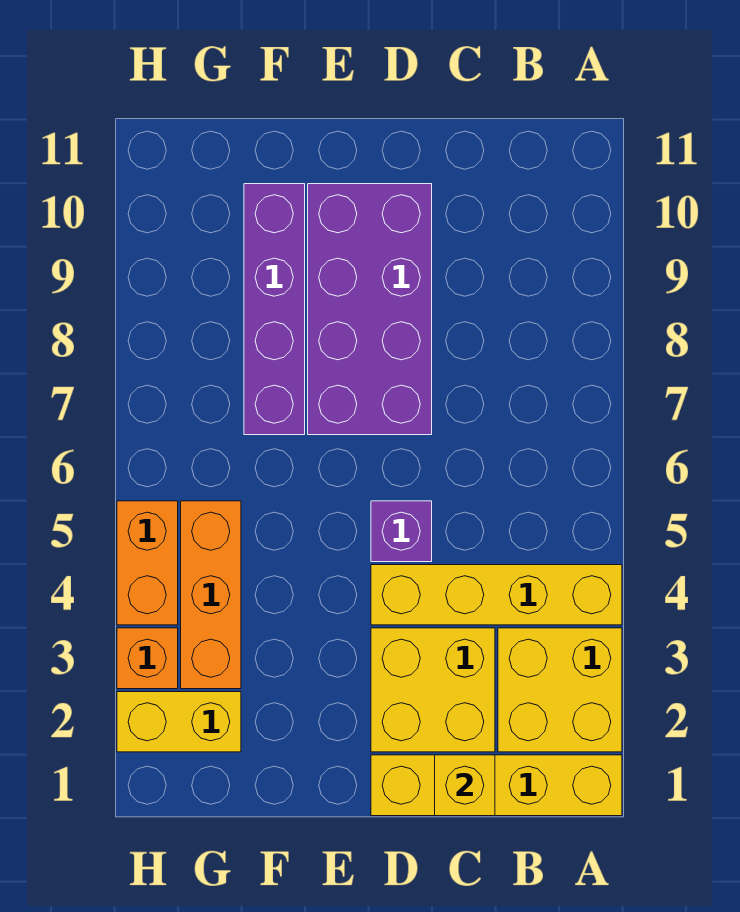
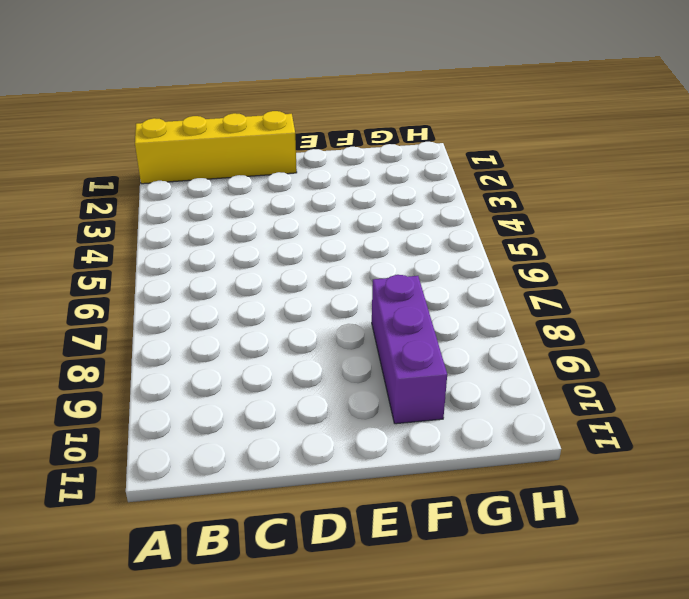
purple 1x3 brick [372,275,447,424] -> purple 1x4 brick [244,184,305,435]
none -> yellow 2x2 brick [498,628,622,752]
none -> yellow 1x4 brick [371,565,622,625]
none -> yellow 2x2 brick [371,628,495,752]

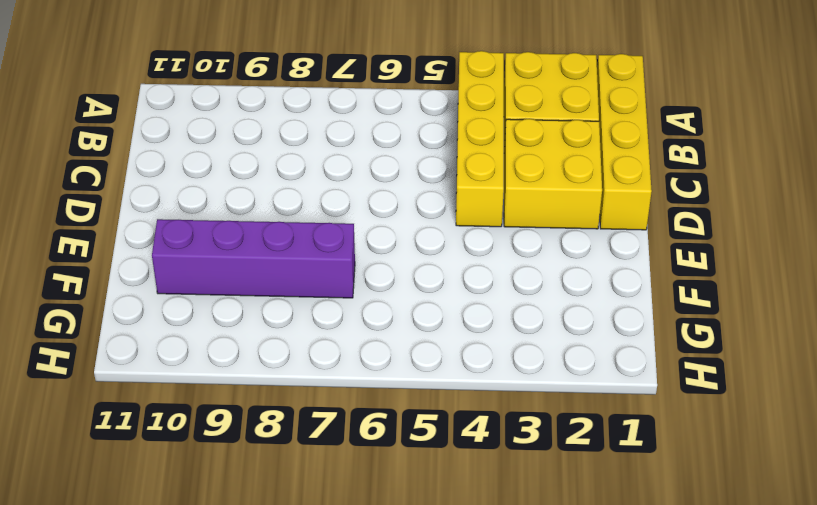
none -> purple 1x1 brick [371,501,432,562]
none -> purple 2x4 brick [308,184,432,435]
none -> yellow 1x2 brick [117,692,241,752]

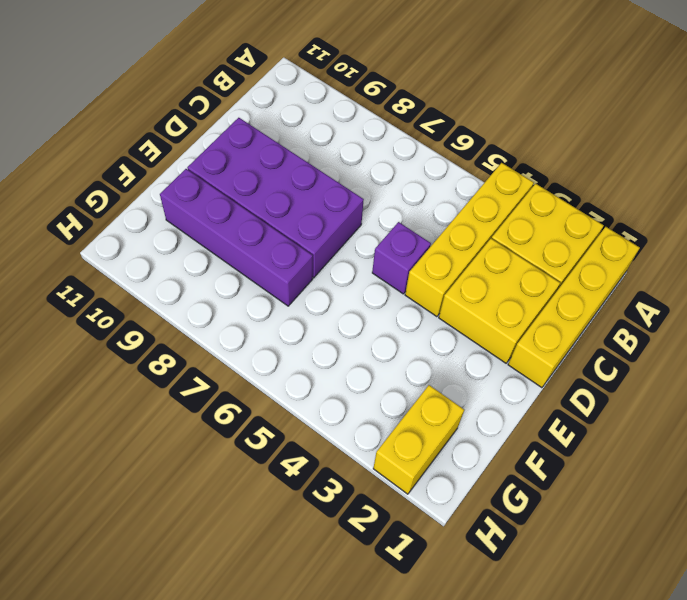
none -> orange 1x3 brick [181,501,241,689]
none -> orange 1x1 brick [117,628,178,689]
none -> orange 1x2 brick [117,501,178,625]

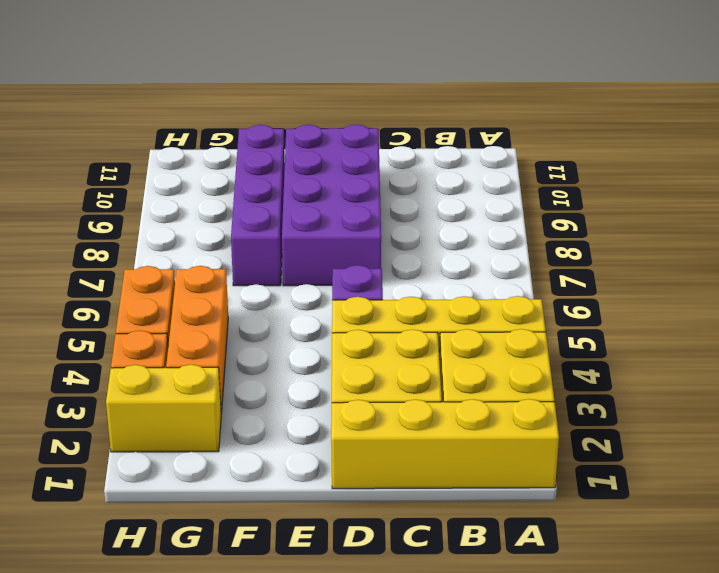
none -> yellow 1x1 brick [435,755,495,816]

